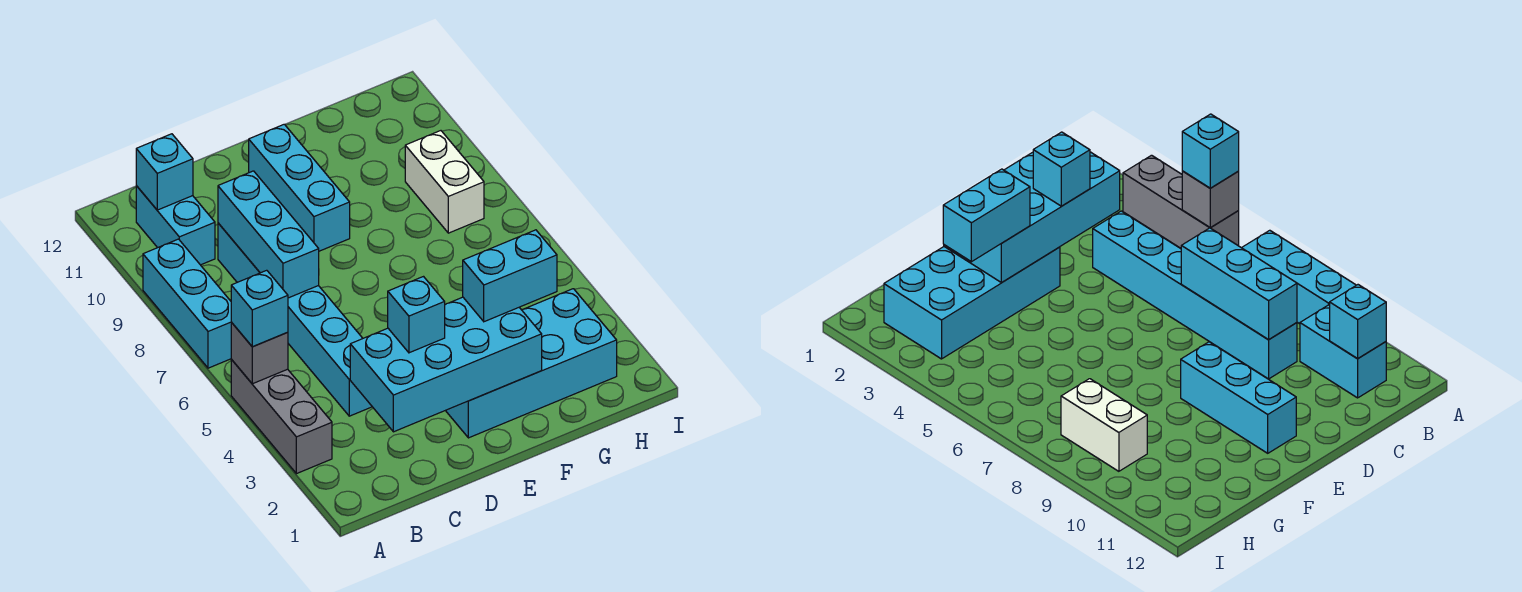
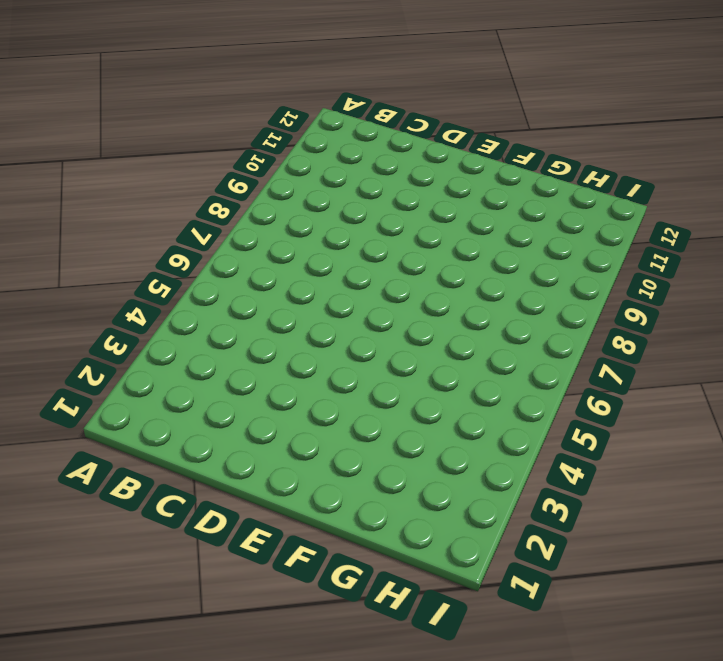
none -> grey 1x3 brick [231,359,332,474]
none -> cyan 1x3 brick [143,239,231,368]
none -> cyan 1x2 brick [136,186,215,265]

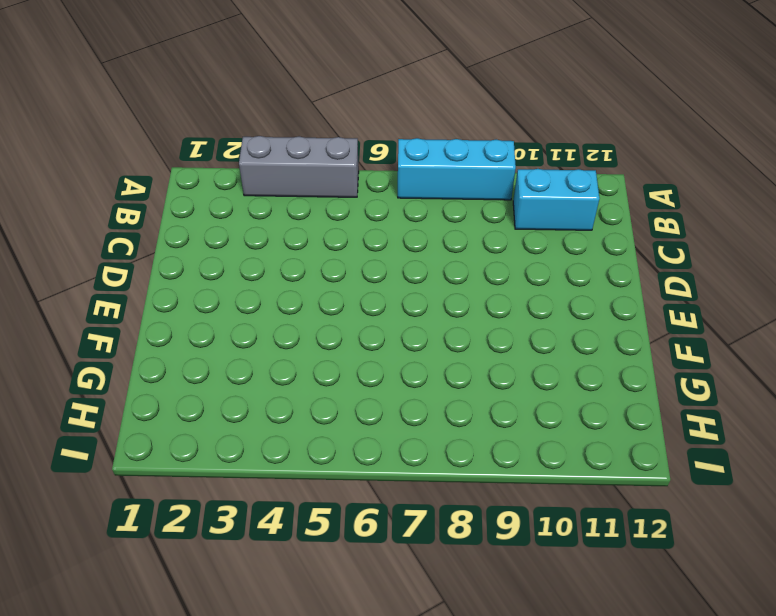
none -> cyan 1x6 brick [218,223,372,416]
none -> cyan 2x4 brick [446,289,617,438]
none -> cyan 1x3 brick [249,124,350,251]

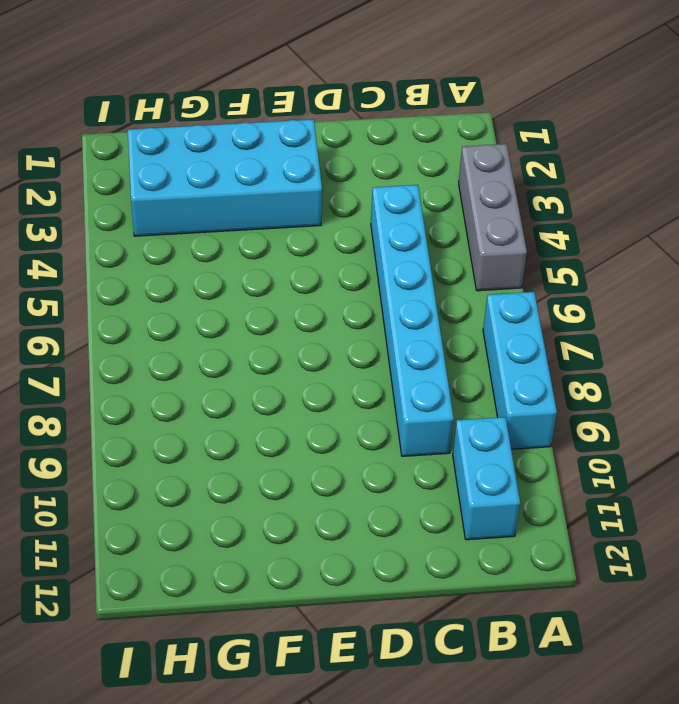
none -> cyan 1x3 brick [249,124,350,251]
none -> white 1x2 brick [405,131,484,233]
none -> grey 1x1 brick [231,322,288,384]

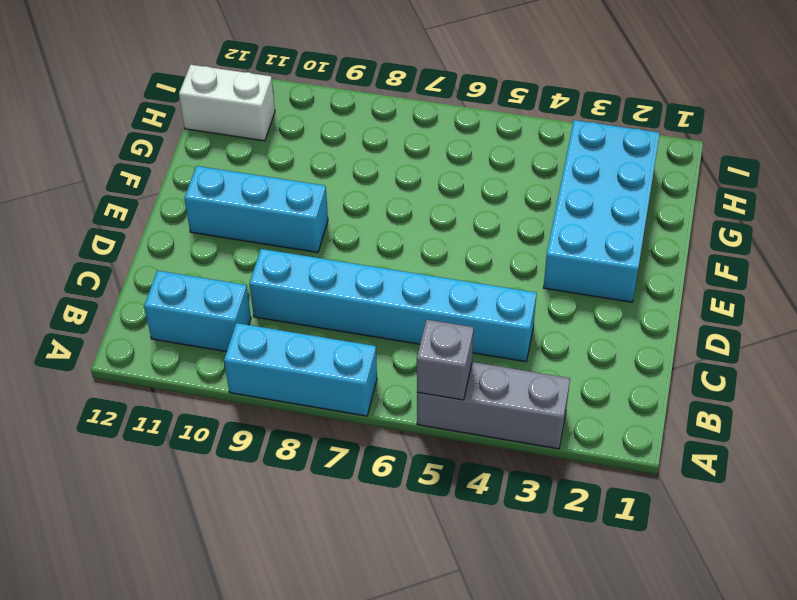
white 1x2 brick [179,65,275,141] -> white 1x2 brick moved to [405,131,484,233]
none -> cyan 1x1 brick [136,134,193,210]
none -> cyan 2x4 brick [350,297,542,432]
none -> cyan 1x3 brick [218,171,319,298]

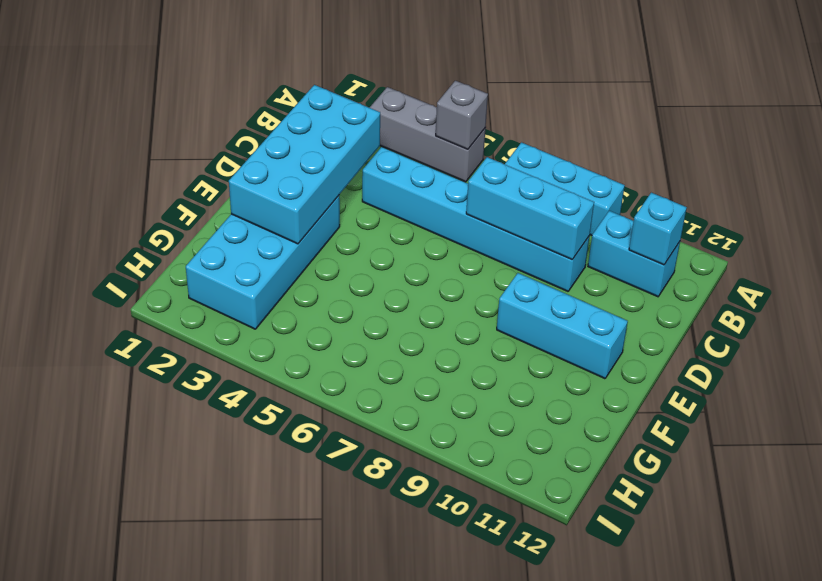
none -> white 1x2 brick [405,131,484,233]
none -> cyan 1x1 brick [231,270,288,347]
none -> cyan 1x1 brick [388,277,445,353]

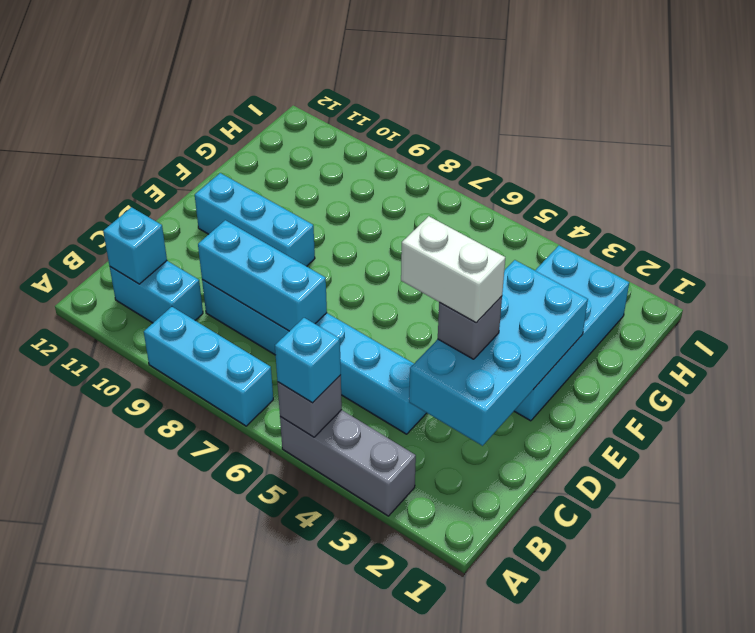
grey 1x1 brick [438,296,502,359] -> cyan 1x1 brick [388,277,445,353]
white 1x2 brick [401,216,505,323] -> white 1x2 brick moved to [405,131,484,233]
none -> cyan 1x2 brick [463,230,557,322]

